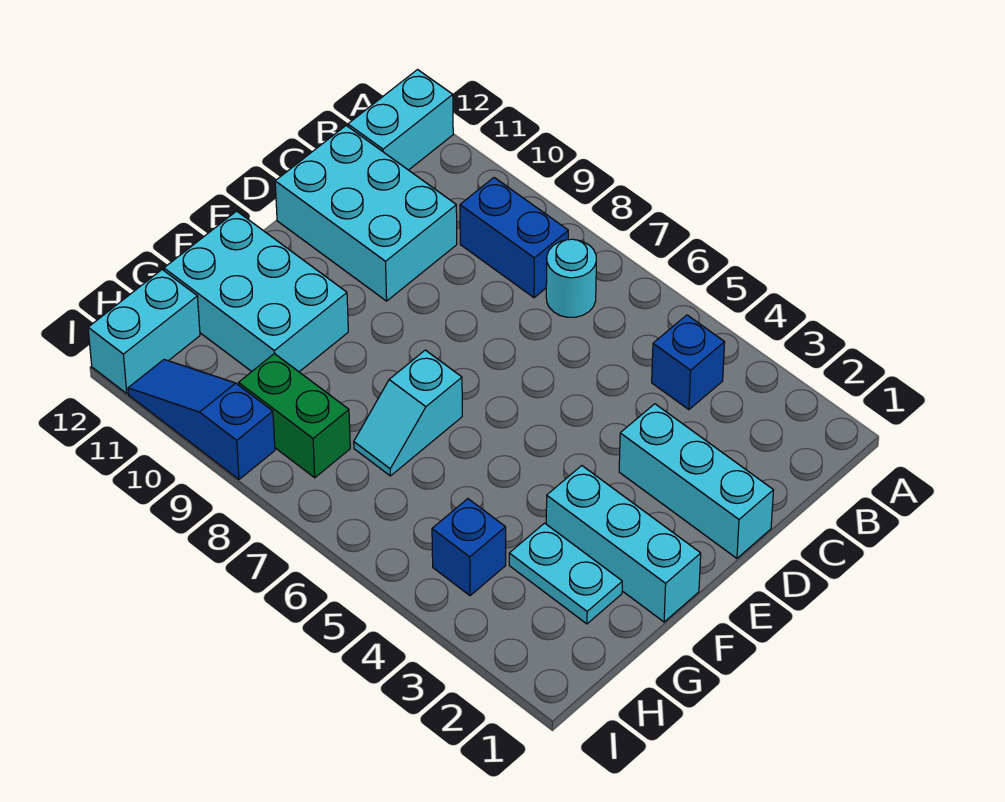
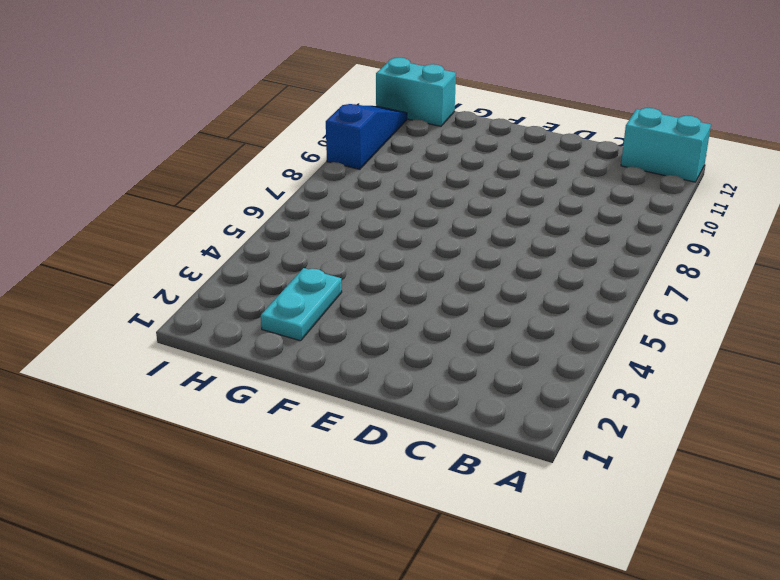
none -> blue 1x1 brick [652,315,725,410]
none -> cyan 1x1 round brick [546,239,596,317]
none -> blue 1x2 brick [460,178,568,298]

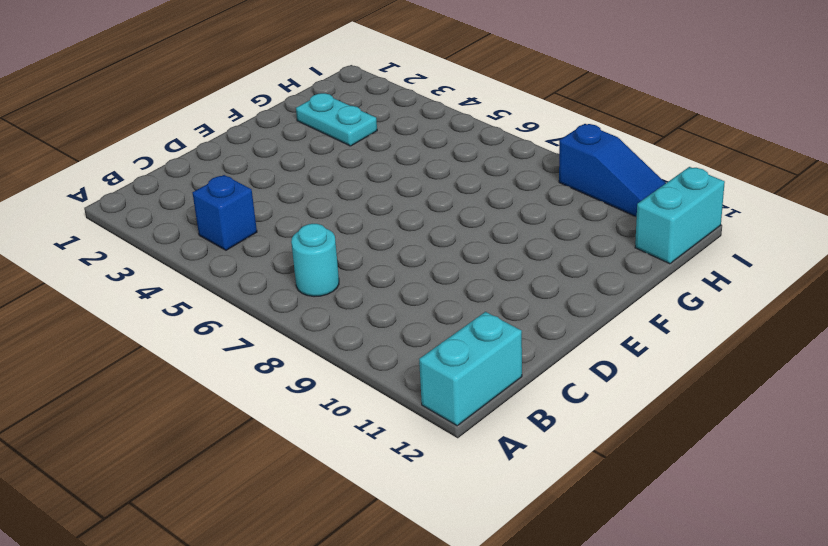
none -> blue 1x2 brick [460,178,568,298]
none -> cyan 2x3 brick [275,126,457,301]
none -> cyan 1x3 brick [619,404,774,558]

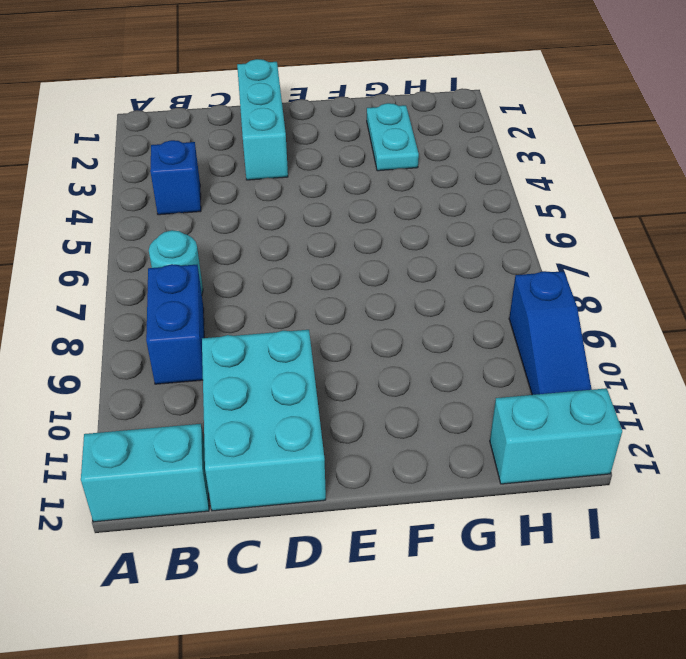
none -> cyan 1x3 brick [546,466,701,622]
none -> cyan 1x2 slope [354,350,462,476]
none -> cyan 2x3 brick [164,211,348,372]

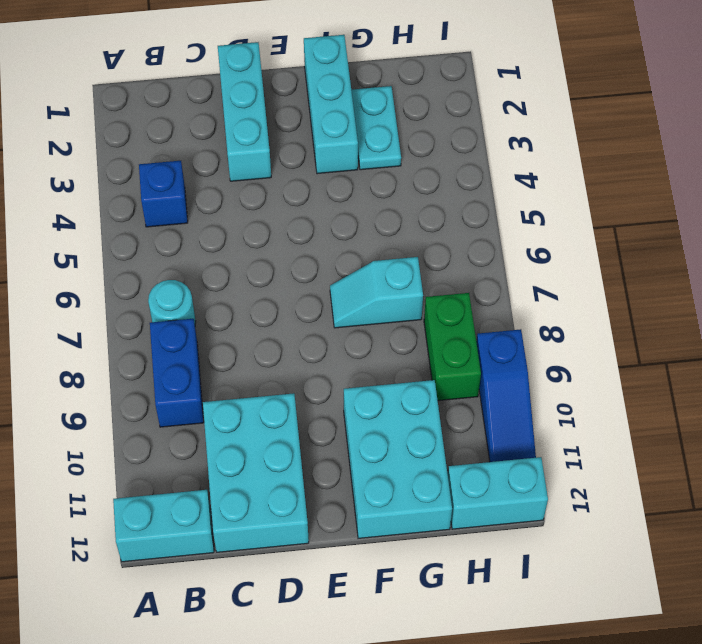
cyan 1x2 slope [330,257,423,328] -> cyan 1x2 slope turned to [354,350,462,476]
none -> blue 1x1 brick [432,499,506,596]

